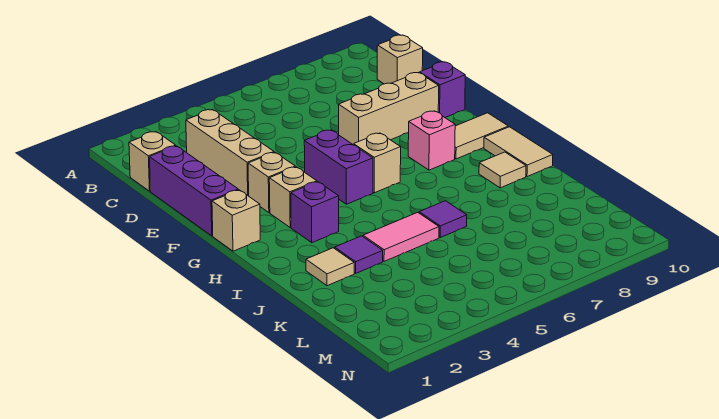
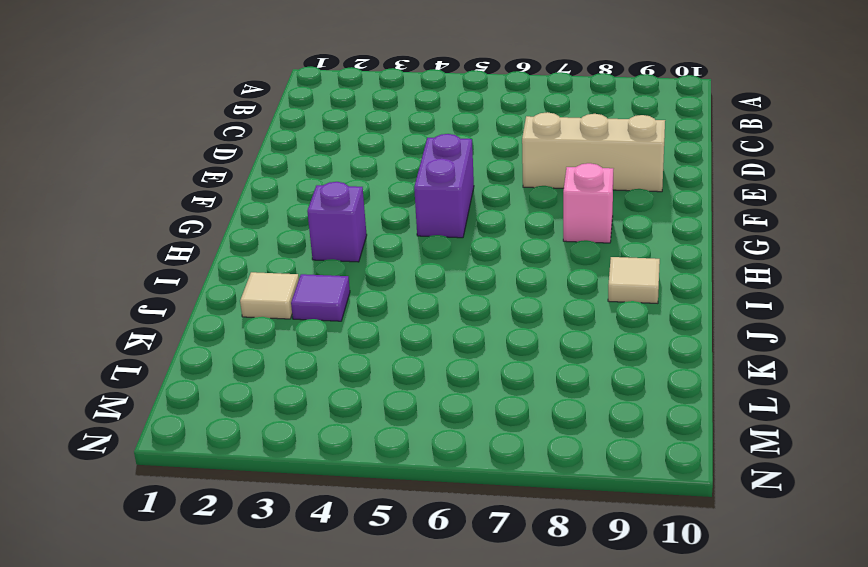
none -> tan 1x1 brick [129,132,176,191]
none -> tan 1x3 brick [186,110,274,196]
none -> tan 1x1 brick [377,35,423,84]

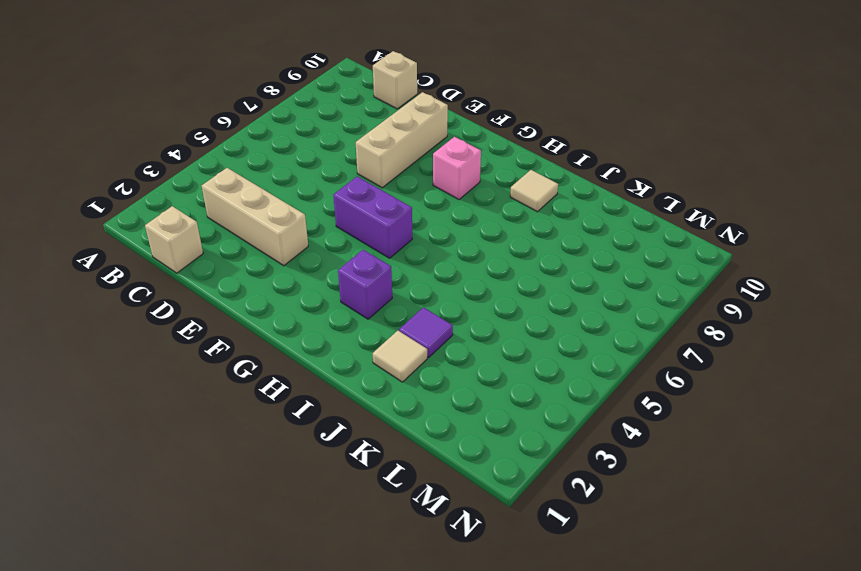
none -> purple 1x3 brick [149,146,238,236]
none -> purple 1x1 brick [420,62,465,118]
none -> tan 1x1 brick [248,152,295,212]

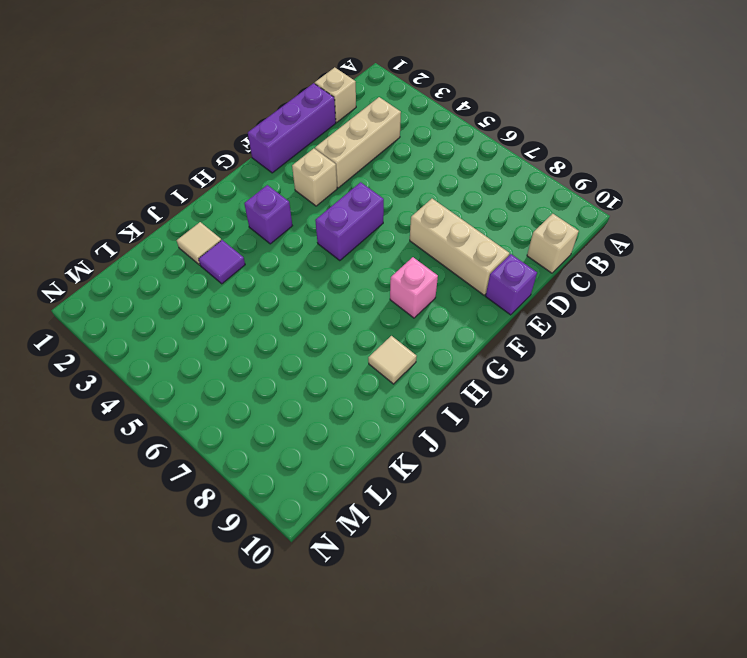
none -> tan 1x1 brick [212,190,260,251]
none -> tan 1x1 brick [269,167,317,227]
none -> tan 1x1 brick [354,133,401,193]

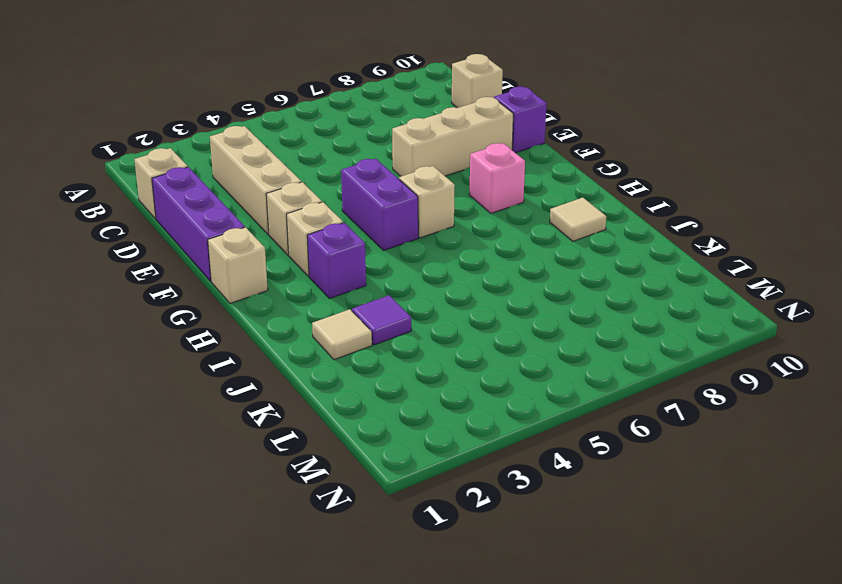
none -> tan 1x2 tile [455,113,508,159]
none -> tan 1x2 tile [484,127,553,177]
none -> pink 1x2 tile [363,212,439,261]

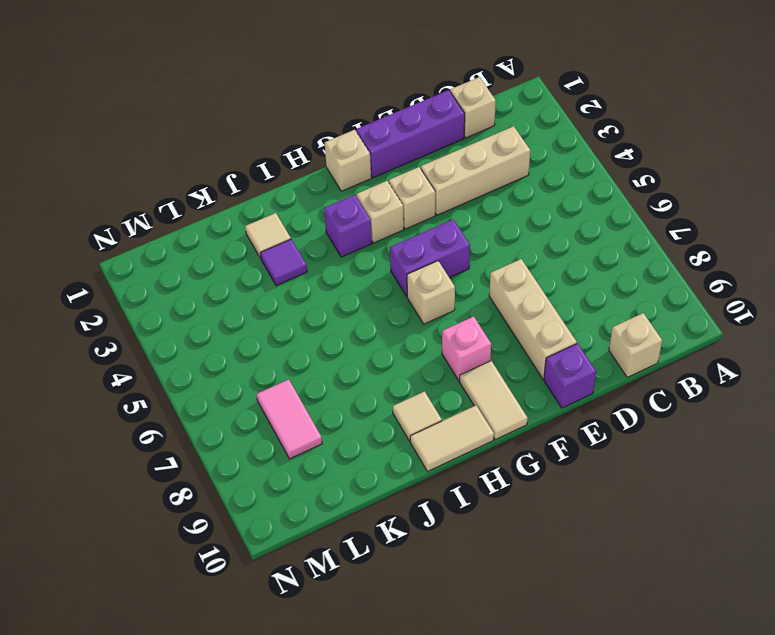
pink 1x2 tile [257,379,322,459] -> pink 1x2 tile moved to [363,212,439,261]
none -> purple 1x1 tile [419,201,467,237]

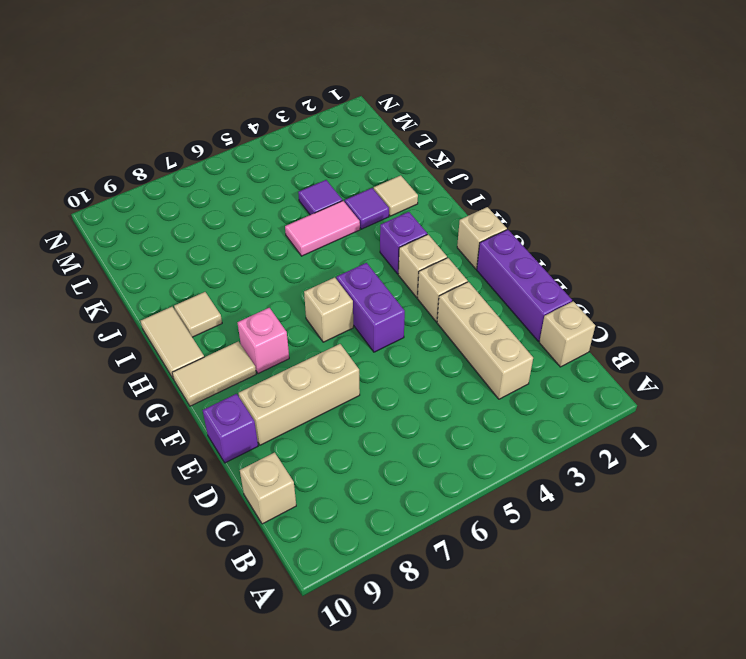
purple 1x1 tile [298,180,342,215] -> purple 1x1 tile moved to [419,201,467,237]

